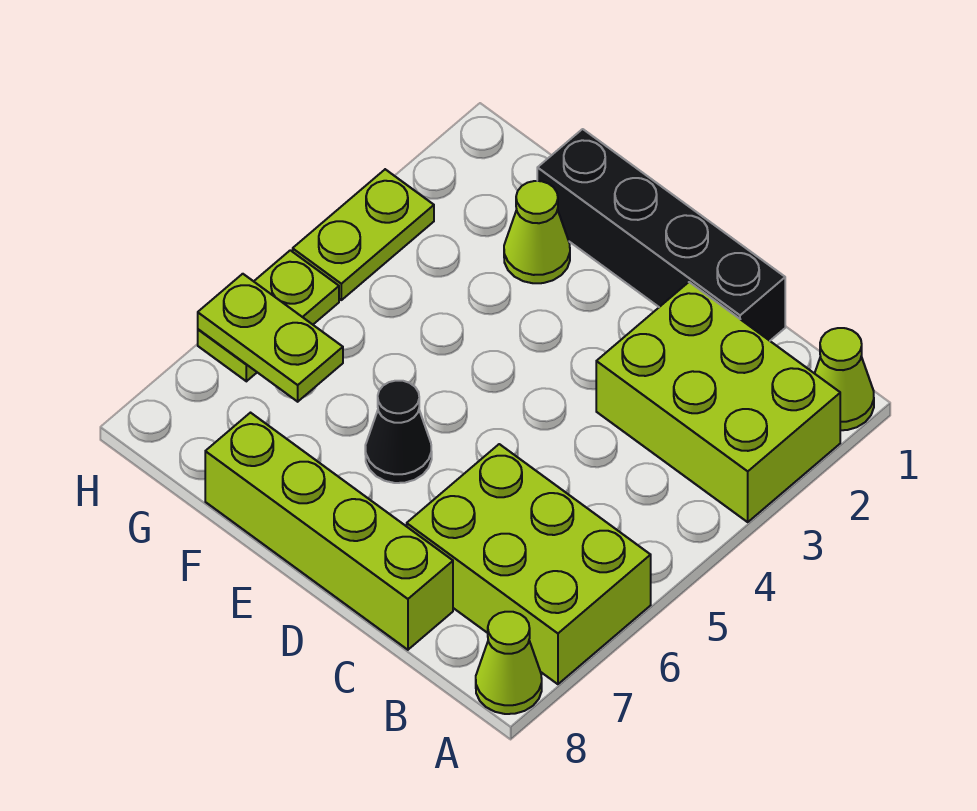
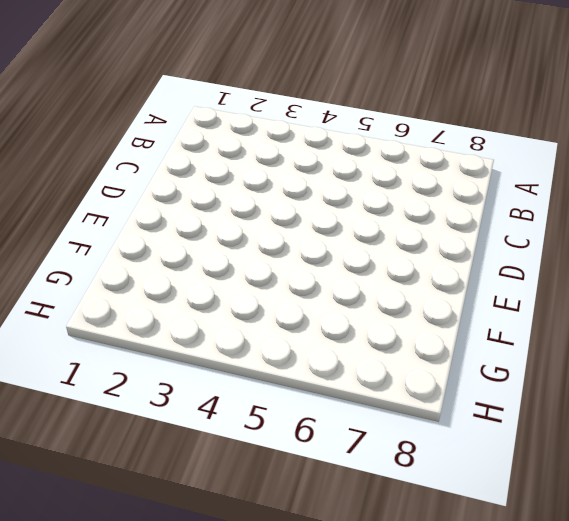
none -> lime 1x1 cone [815,328,874,430]
none -> lime 2x3 brick [596,282,840,522]

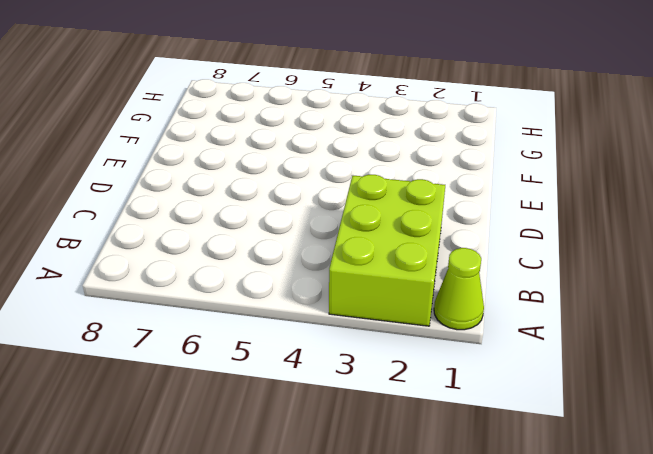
none -> lime 2x3 brick [407,444,651,684]
none -> lime 1x1 cone [476,612,542,714]

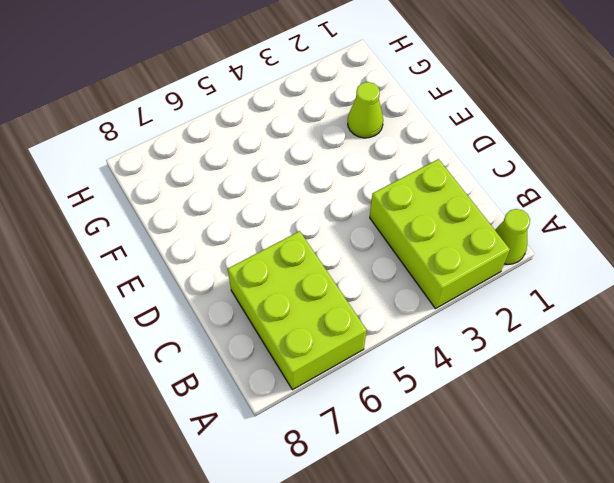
none -> lime 1x1 cone [476,612,542,714]
none -> black 1x4 brick [537,129,785,341]

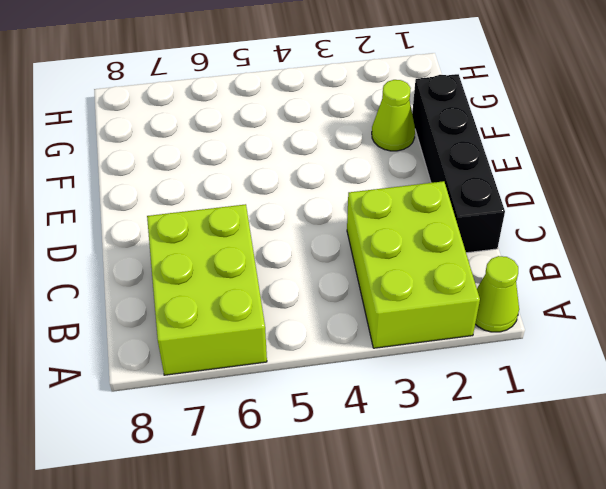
none -> lime 1x1 cone [476,612,542,714]
none -> lime 1x4 brick [205,413,453,650]

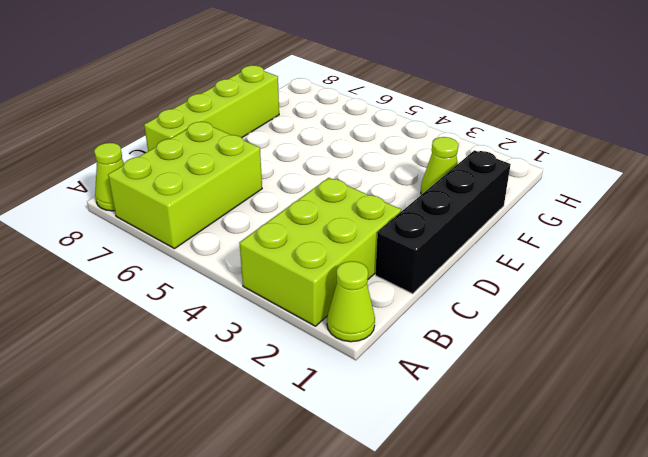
none -> black 1x1 cone [365,381,432,483]
none -> lime 1x2 plate [293,169,434,300]

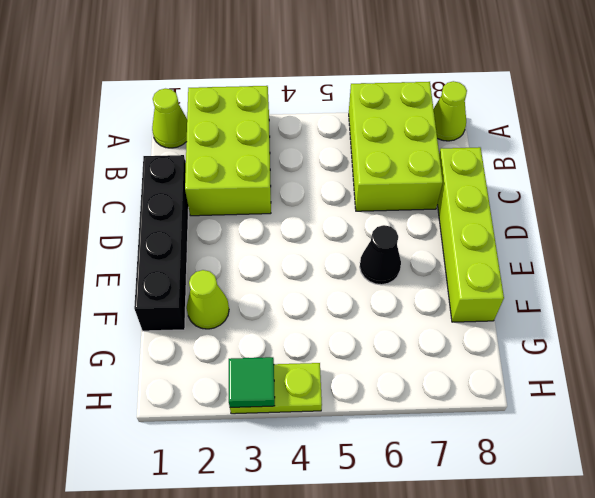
green 1x1 tile [229,357,275,407] -> none
none -> lime 1x2 plate [198,250,339,381]
none -> lime 1x2 plate [198,274,343,402]

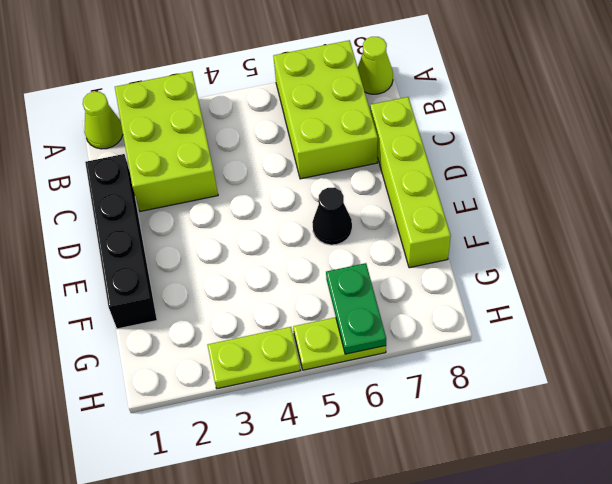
green 1x2 plate [326,263,386,354] -> lime 1x2 plate [198,274,343,402]
none -> lime 1x1 cone [504,181,570,283]

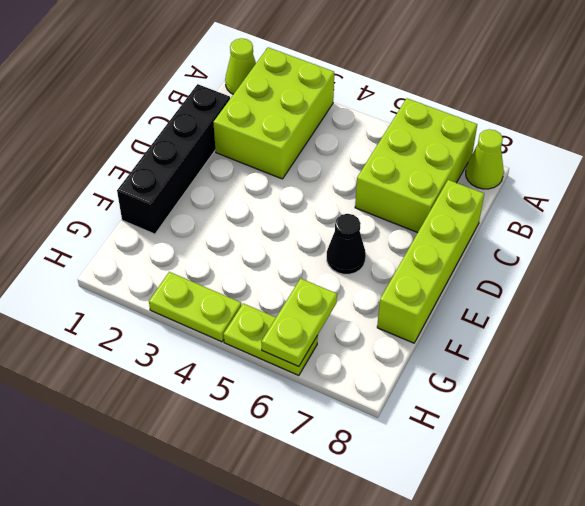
none -> lime 1x1 cone [504,181,570,283]

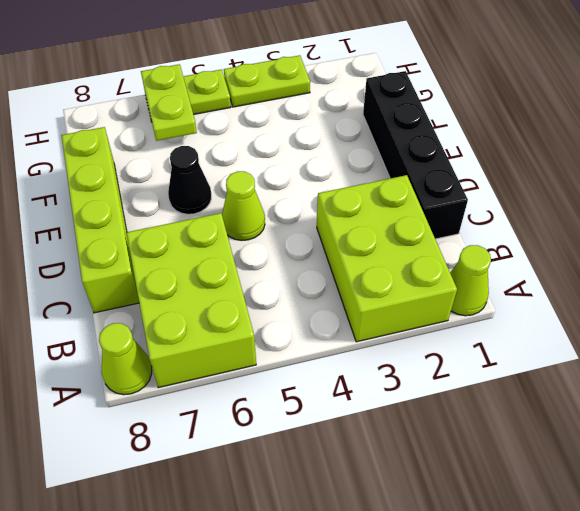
lime 1x1 cone [222,171,265,240] -> lime 1x1 cone moved to [504,181,570,283]

